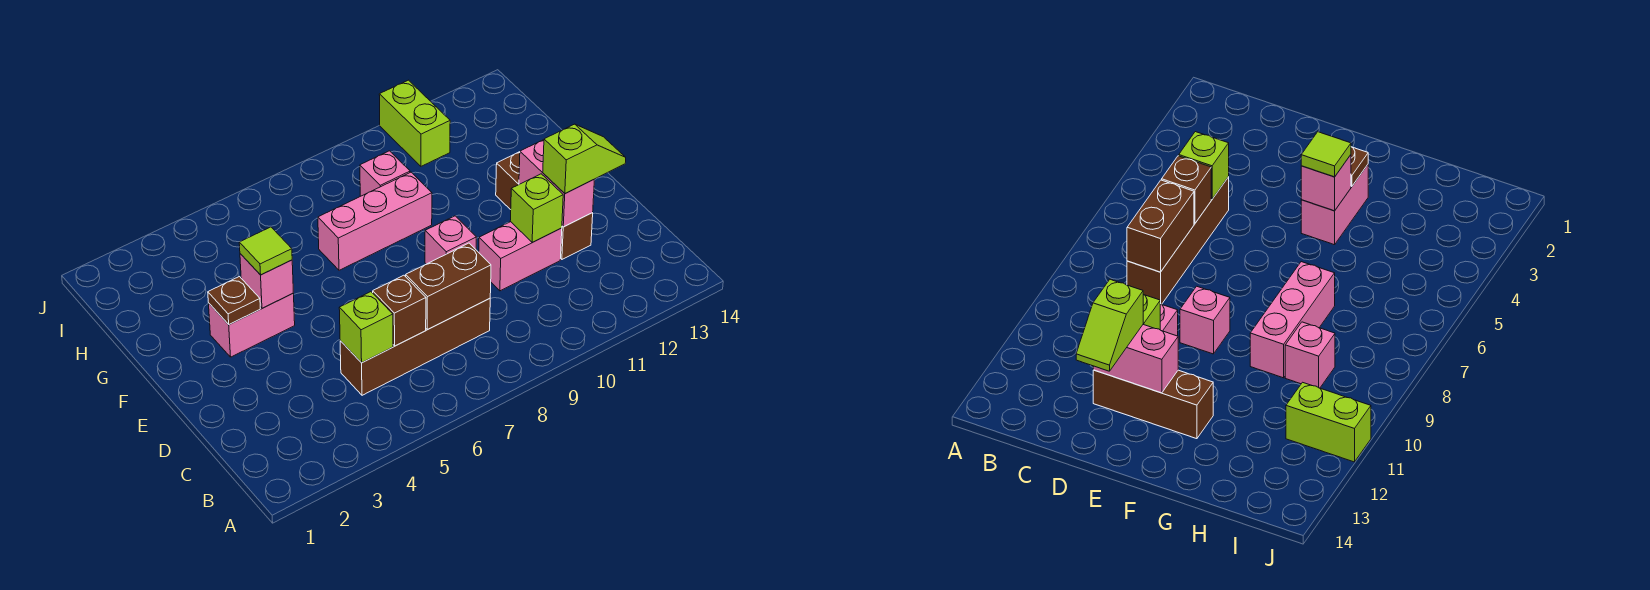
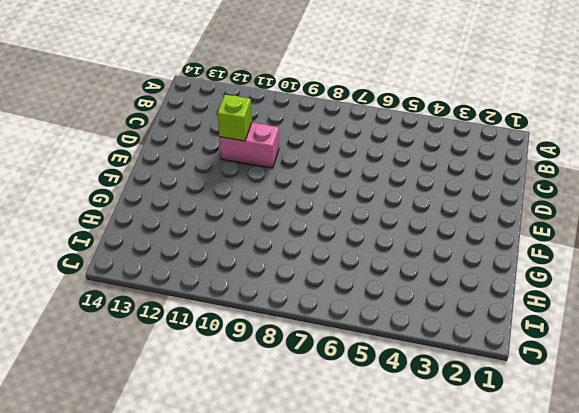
none -> brown 1x4 brick [340,299,490,395]
none -> brown 1x3 brick [496,152,593,259]
none -> pink 1x1 brick [425,216,477,264]

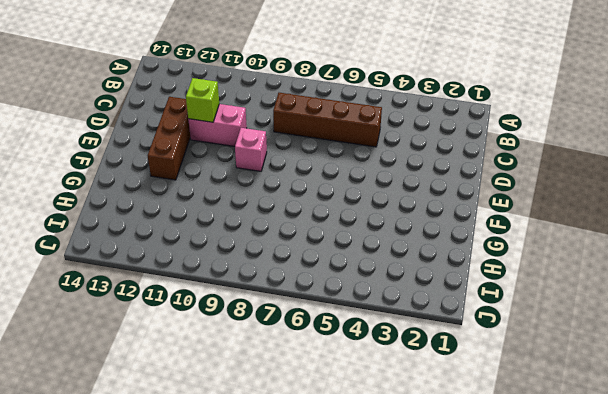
none -> pink 1x2 brick [209,293,295,357]
none -> pink 1x3 brick [318,172,432,270]
none -> pink 1x1 brick [360,151,410,196]

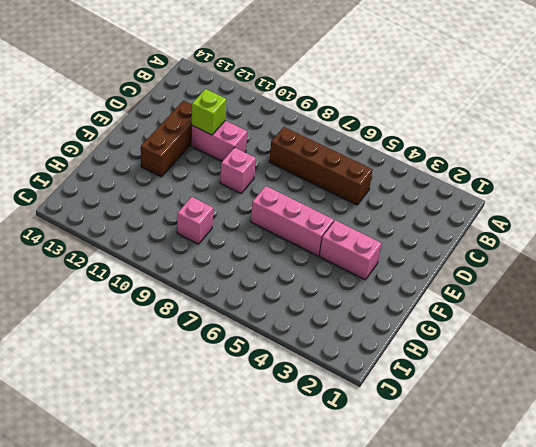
pink 1x3 brick [251,186,334,256] -> pink 1x3 brick moved to [318,172,432,270]
none -> lime 1x2 brick [379,80,450,166]
none -> lime 1x1 brick [339,292,393,363]
none -> brown 1x1 brick [373,275,426,346]

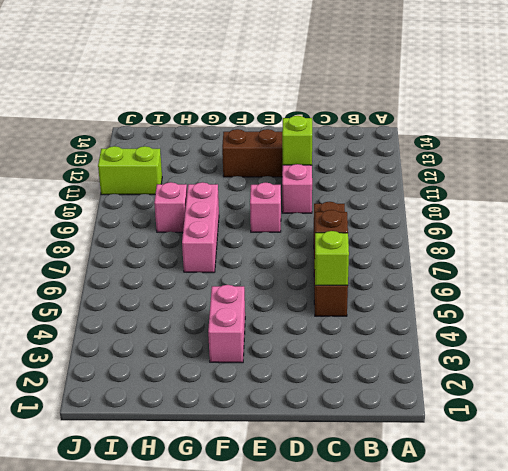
none -> brown 1x2 brick [406,243,491,330]
none -> pink 1x2 brick [519,140,594,227]
none -> brown 1x1 plate [208,277,260,325]

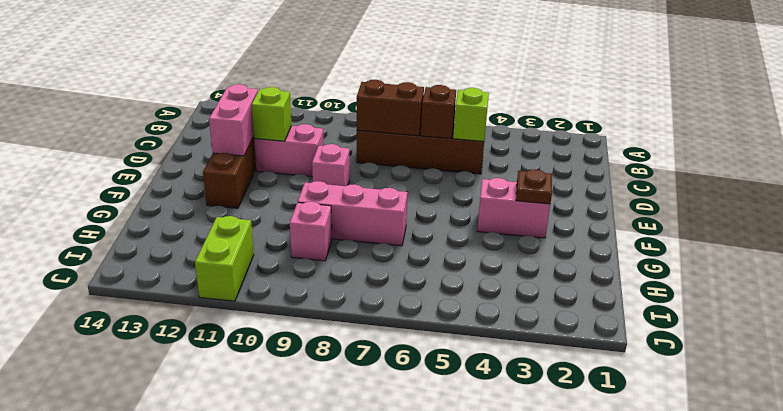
none -> pink 1x1 brick [240,254,293,308]
none -> lime 1x2 slope [543,124,626,194]
none -> lime 1x1 tile [239,227,292,275]

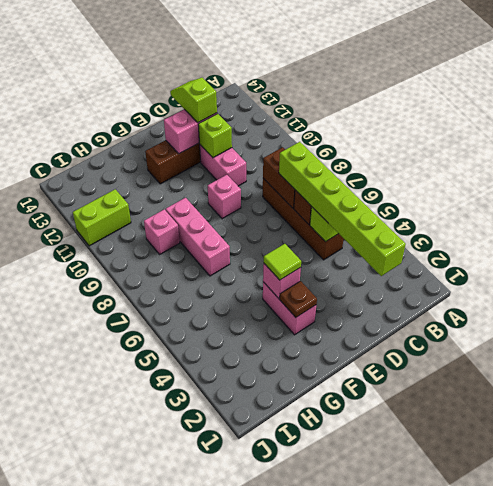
lime 1x6 brick [279,142,406,276] -> none

